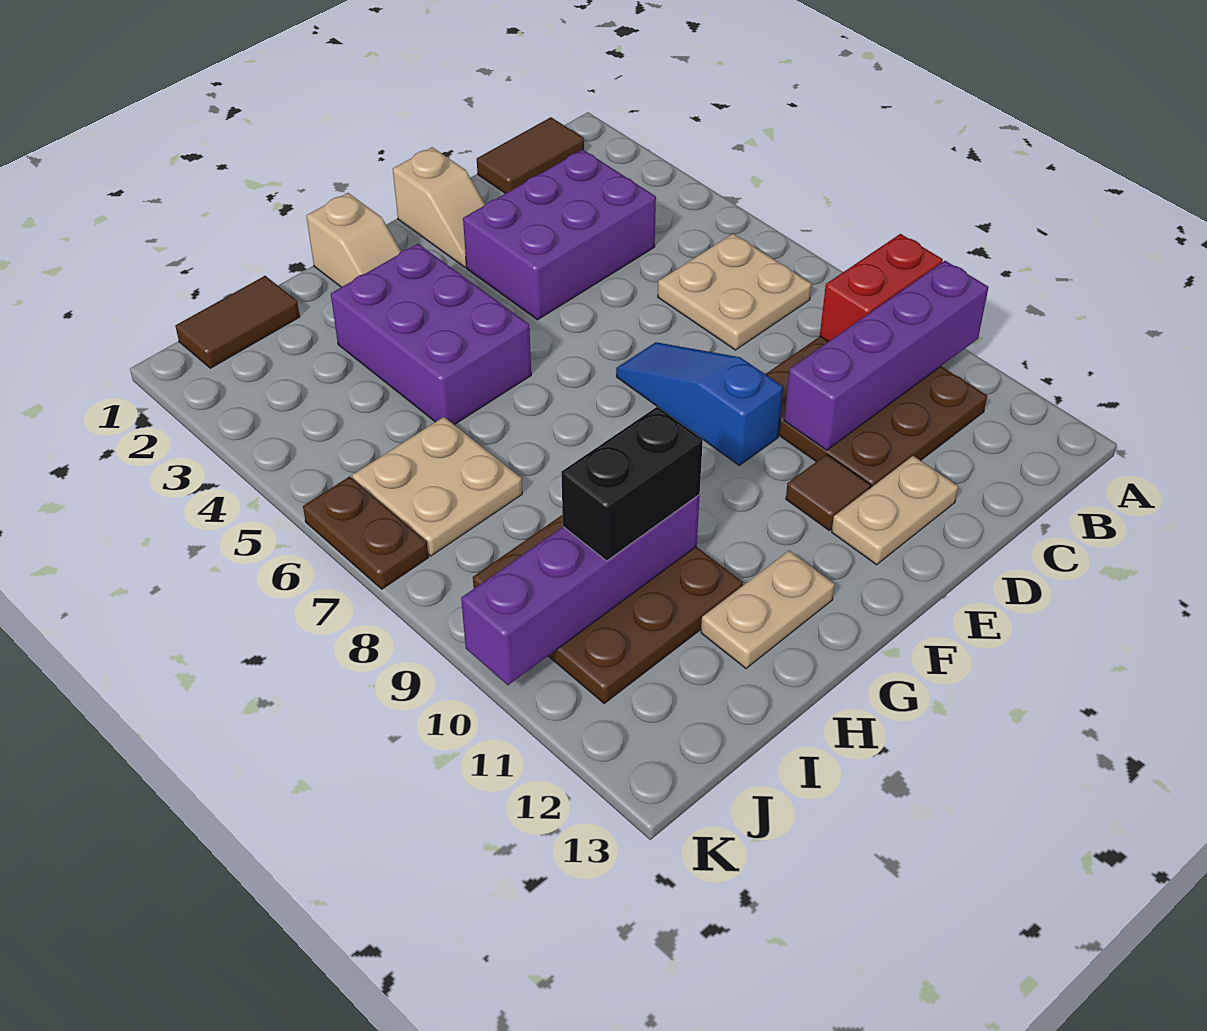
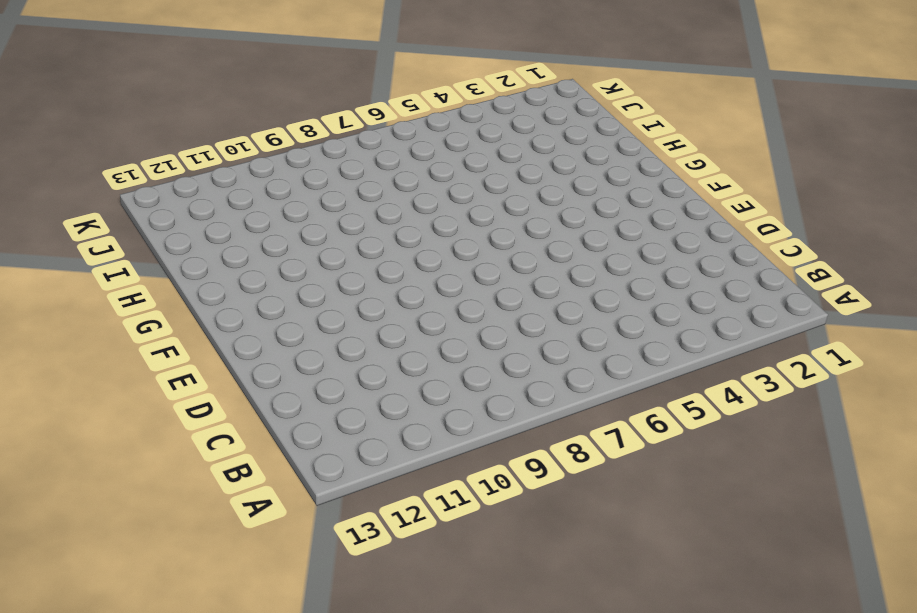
none -> brown 1x2 tile [477,117,584,193]
none -> tan 2x2 plate [658,234,812,350]
none -> brown 3x3 plate [766,337,987,488]

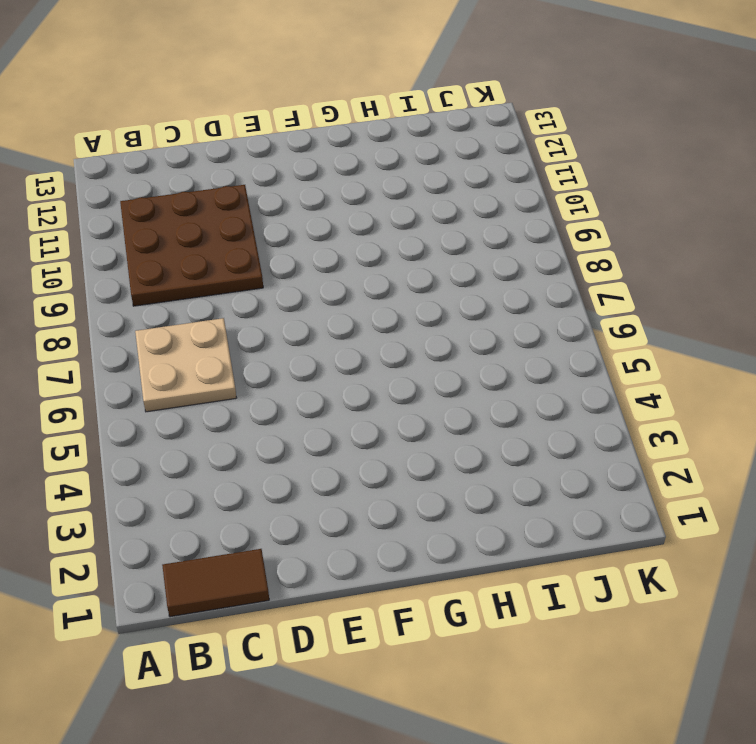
none -> purple 2x3 brick [463,149,656,320]
none -> tan 1x2 plate [832,456,958,565]
none -> tan 1x2 slope [393,147,485,267]

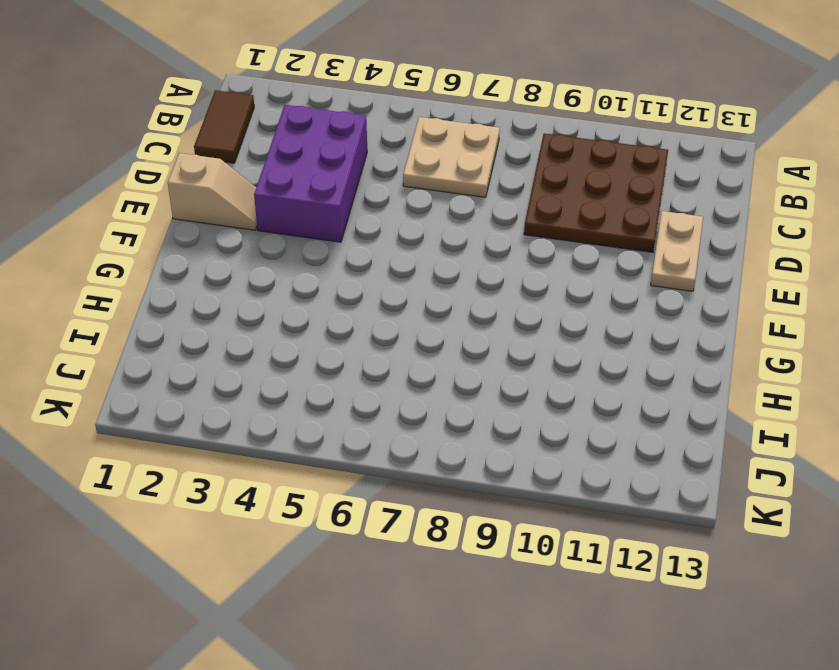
none -> blue 1x3 slope [616,342,783,465]
none -> brown 1x1 tile [786,454,871,530]
none -> tan 1x2 slope [306,193,401,287]

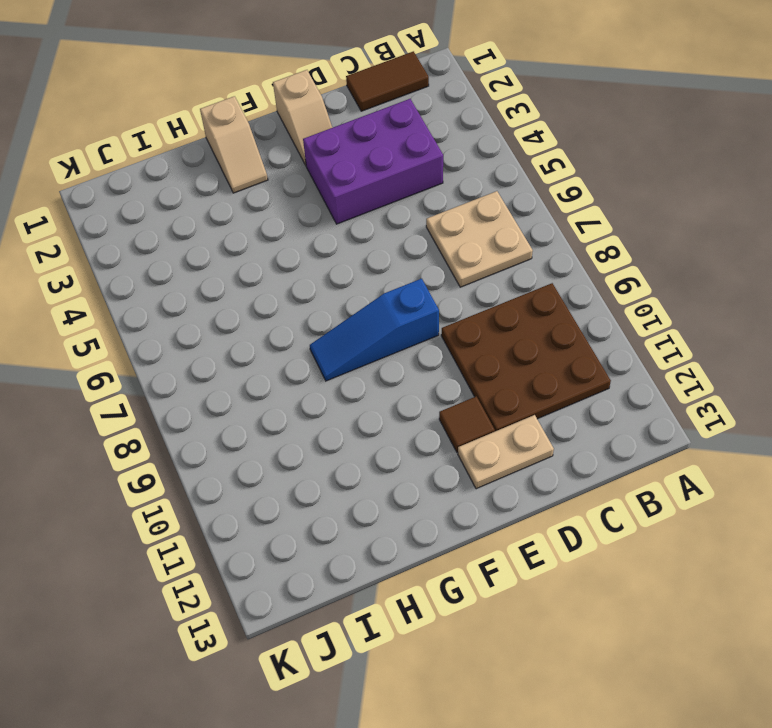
blue 1x3 slope [310,279,439,381] -> blue 1x3 slope turned to [616,342,783,465]
none -> purple 2x3 brick [331,244,531,425]
none -> tan 1x2 plate [701,551,835,668]
none -> brown 3x3 plate [473,515,743,703]

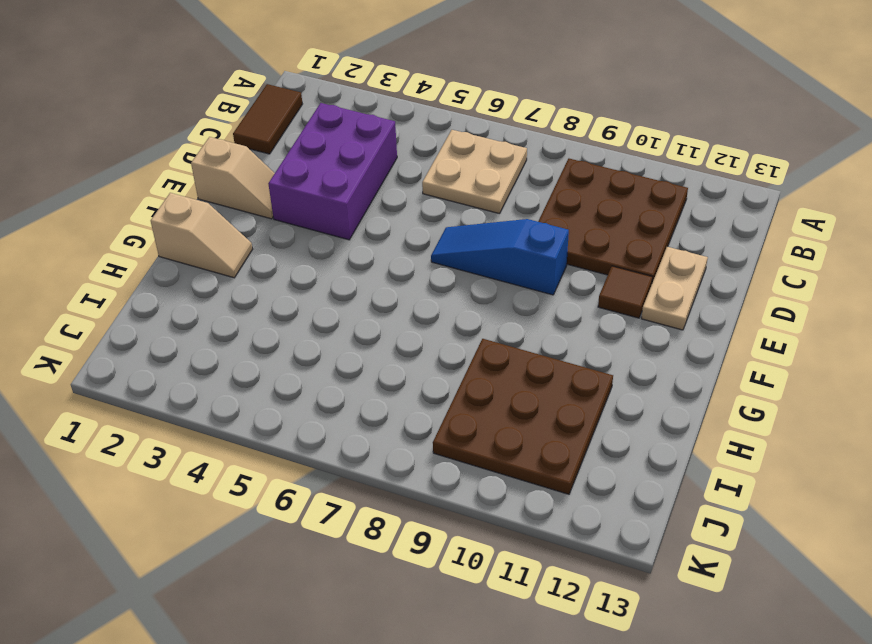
none -> purple 2x3 brick [331,244,531,425]
none -> tan 1x2 plate [701,551,835,668]
none -> brown 1x2 tile [175,276,300,368]

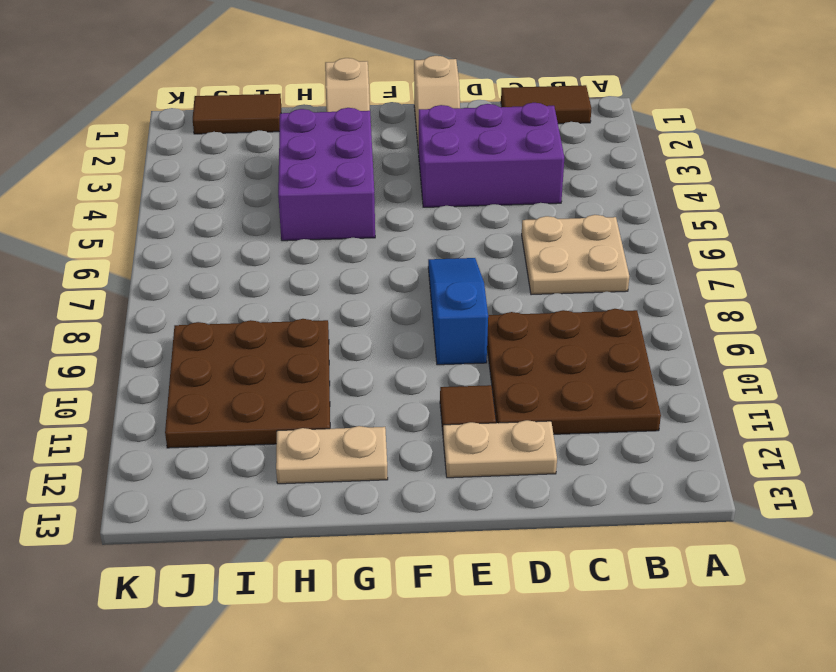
none -> tan 2x2 plate [352,417,522,556]
none -> brown 1x2 plate [303,476,429,589]
none -> red 1x2 brick [820,234,943,342]

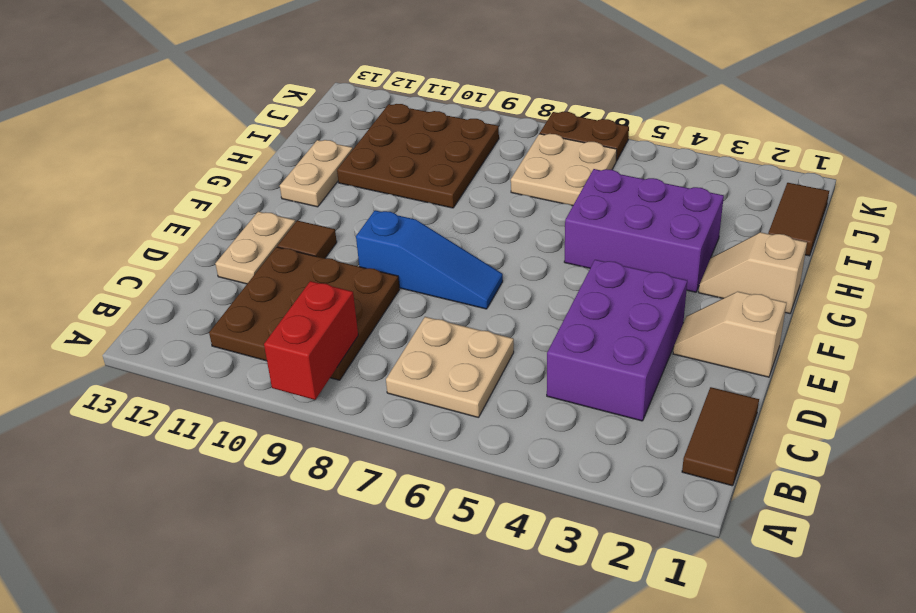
none -> purple 1x4 brick [784,261,989,450]
none -> purple 1x4 brick [461,495,700,685]
none -> black 1x2 brick [561,407,703,561]

